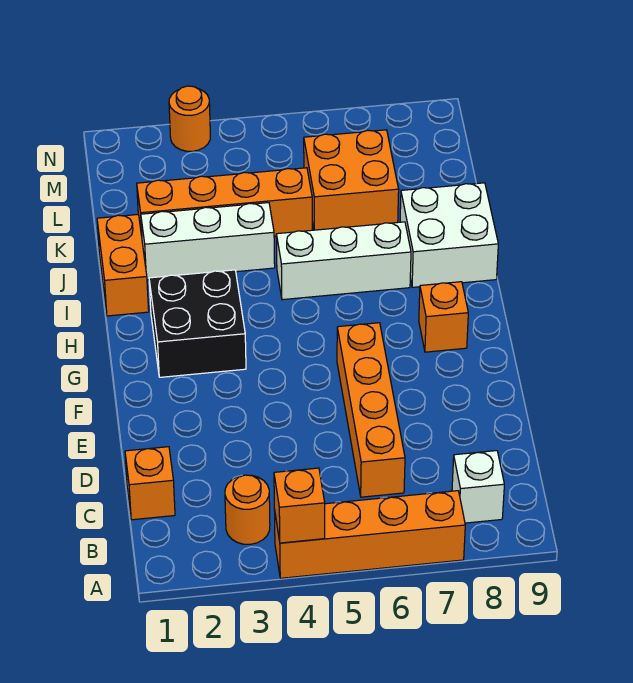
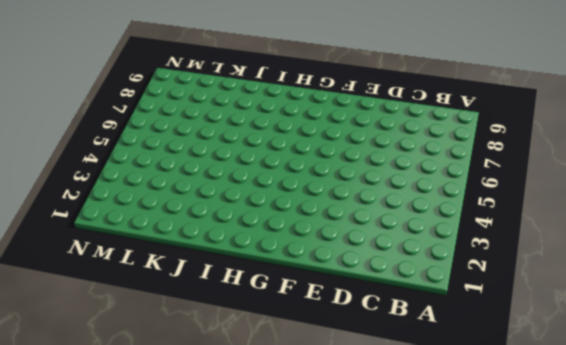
none -> orange 1x4 brick [274,491,465,578]
none -> orange 1x1 round brick [225,475,270,544]
none -> white 1x1 brick [452,451,504,523]

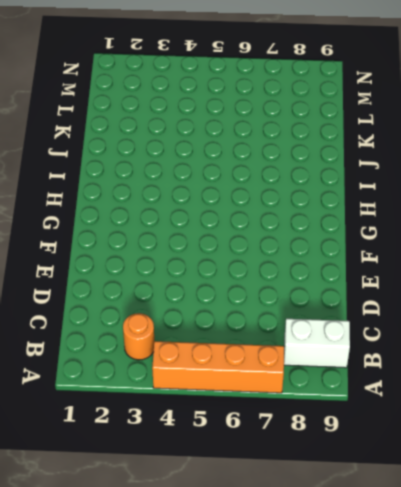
white 1x2 brick [284,319,350,368] -> white 1x1 brick [452,451,504,523]
none -> orange 1x1 brick [125,447,175,520]
none -> orange 1x4 brick [337,323,405,497]
none -> black 2x2 brick [149,270,246,377]

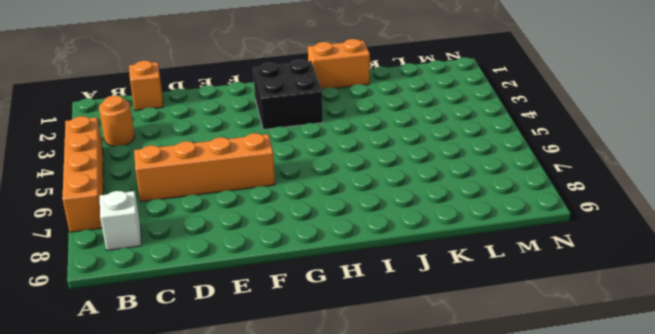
none -> orange 1x1 brick [419,282,468,352]
none -> white 1x3 brick [276,222,411,300]
none -> white 2x2 brick [400,183,498,287]

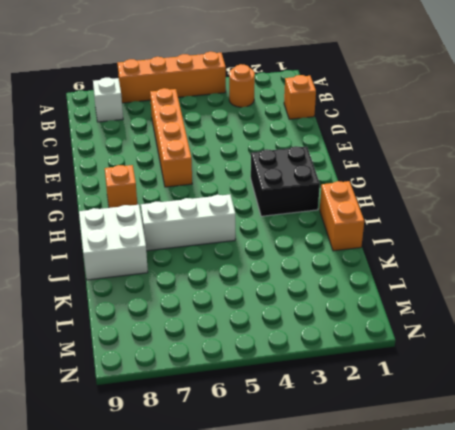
none -> white 1x3 brick [141,203,275,280]
none -> orange 1x4 brick [137,168,312,236]
none -> orange 2x2 brick [304,130,399,230]

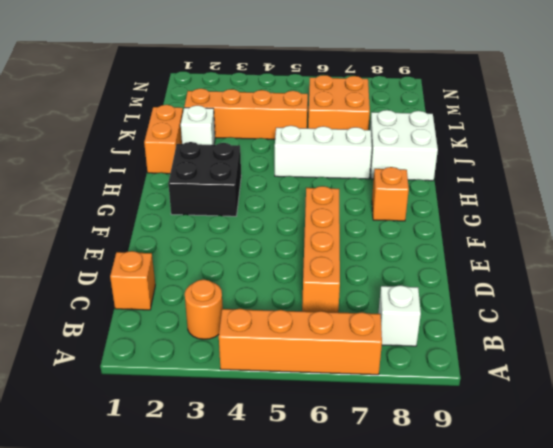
white 1x1 brick [181,105,215,145] -> white 1x3 brick [141,203,275,280]
none -> orange 1x1 round brick [169,86,210,151]
none -> orange 1x1 brick [274,468,325,543]

